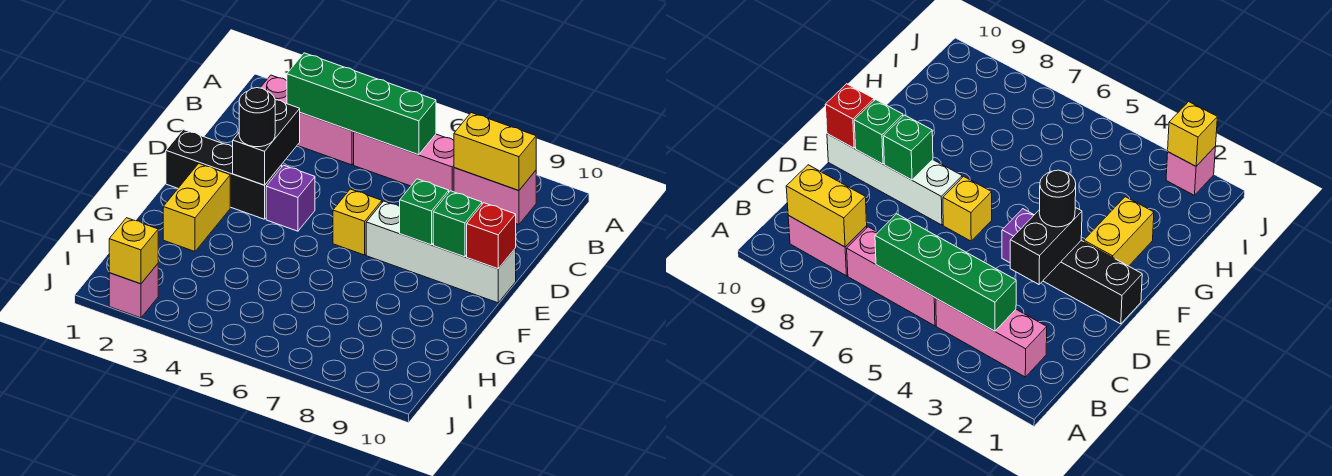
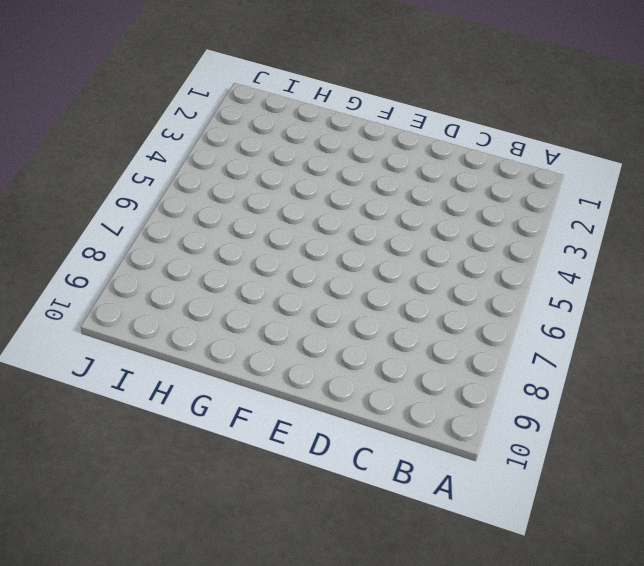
none -> pink 1x3 brick [260,75,354,165]
none -> pink 1x3 brick [354,132,454,192]
none -> pink 1x2 brick [454,168,536,225]

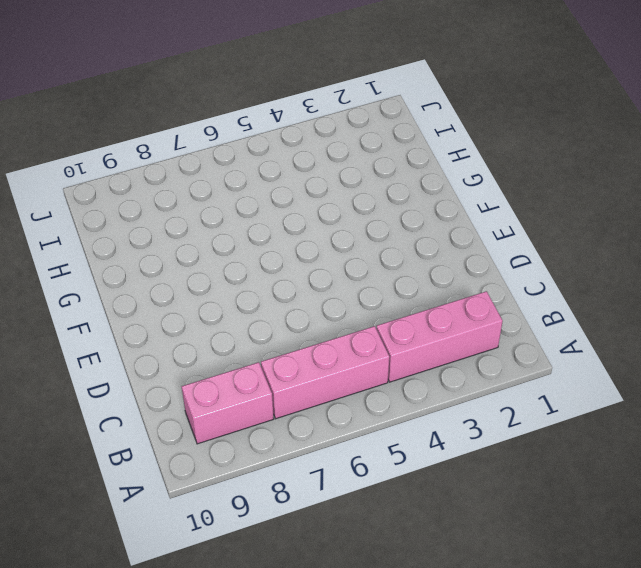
none -> black 1x3 brick [166,129,282,219]
none -> purple 1x1 brick [266,165,315,231]
none -> yellow 1x1 brick [333,189,382,255]

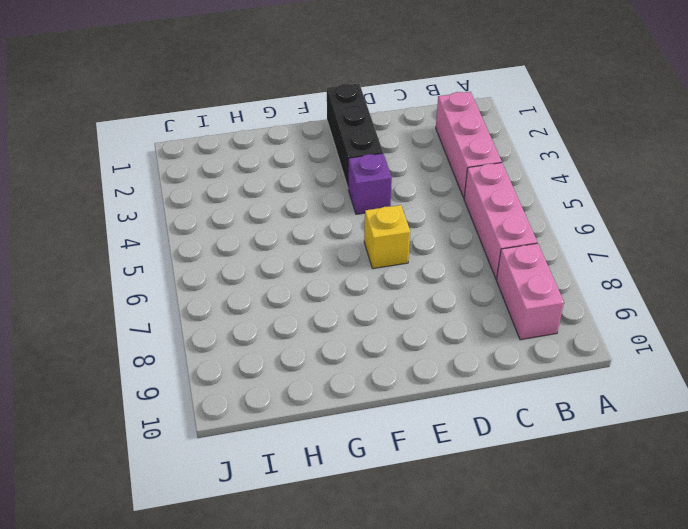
none -> white 1x4 brick [366,201,516,303]
none -> yellow 1x2 brick [163,164,230,251]
none -> pink 1x1 brick [109,264,158,318]

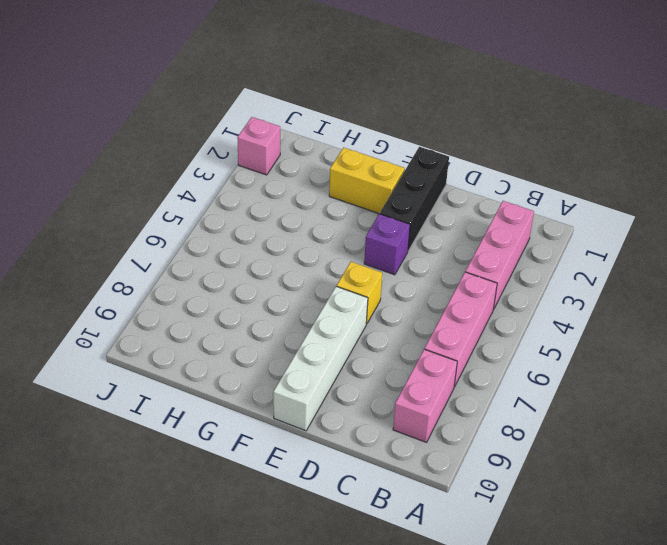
none -> green 1x4 brick [287,53,436,155]
none -> yellow 1x2 brick [454,113,536,191]
none -> black 1x2 brick [233,100,300,185]

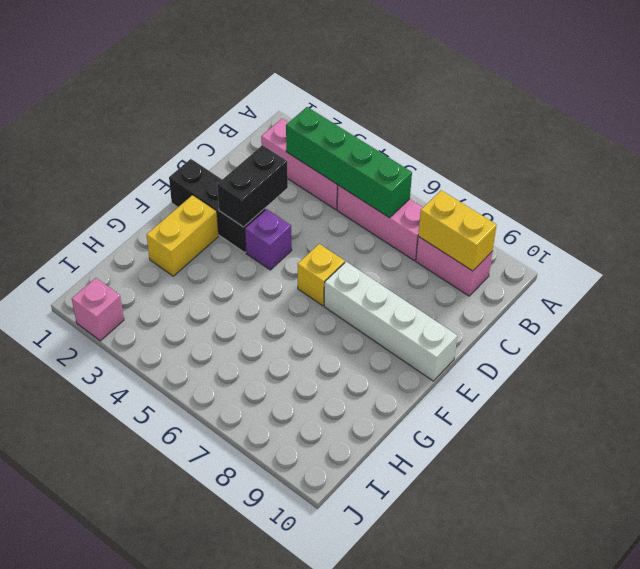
none -> green 1x1 brick [400,179,449,245]
none -> green 1x1 brick [433,191,482,257]
none -> red 1x1 brick [467,203,516,269]

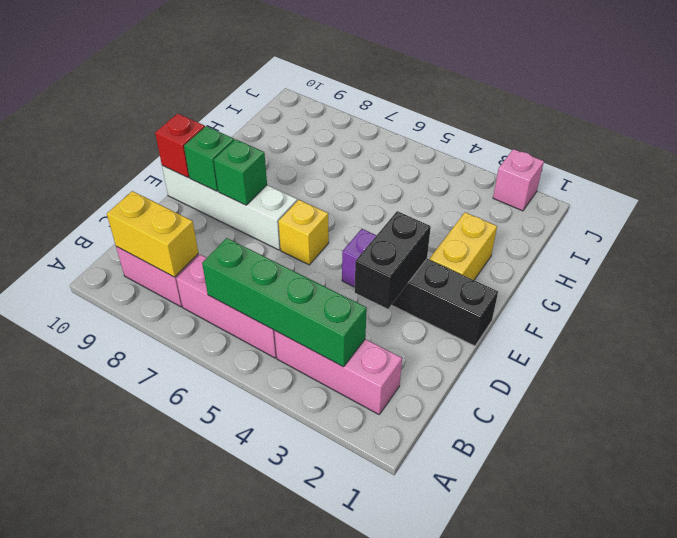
none -> yellow 1x1 brick [109,218,158,284]
none -> black 1x1 round brick [239,88,275,147]

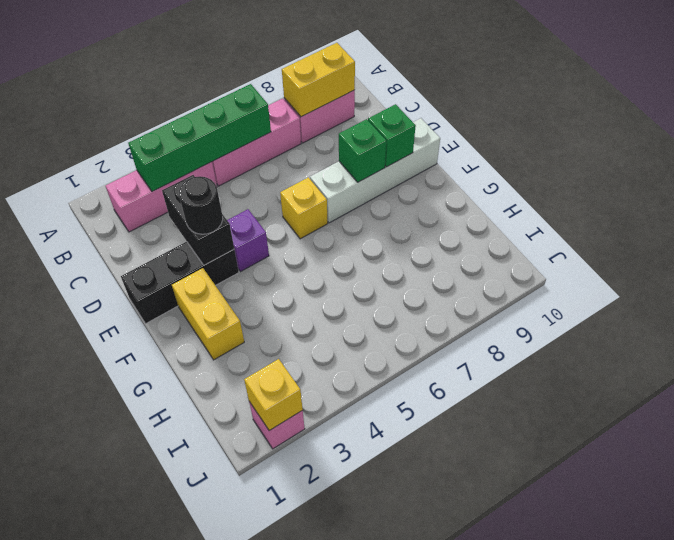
none -> red 1x1 brick [467,203,516,269]

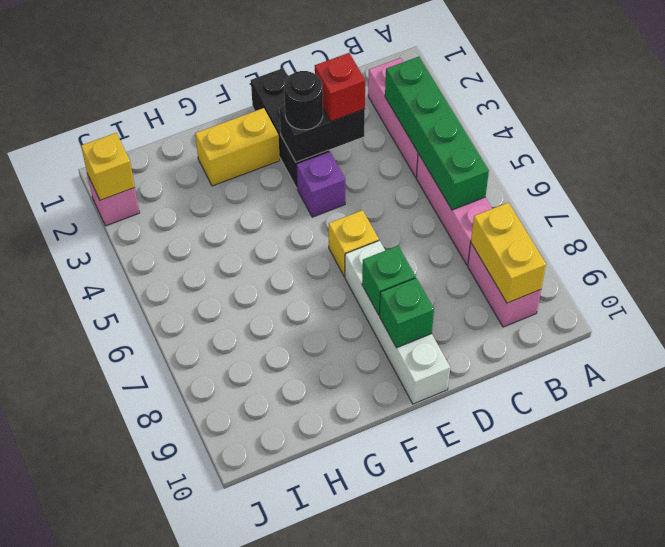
red 1x1 brick [315,53,365,121] -> red 1x1 brick moved to [467,203,516,269]

